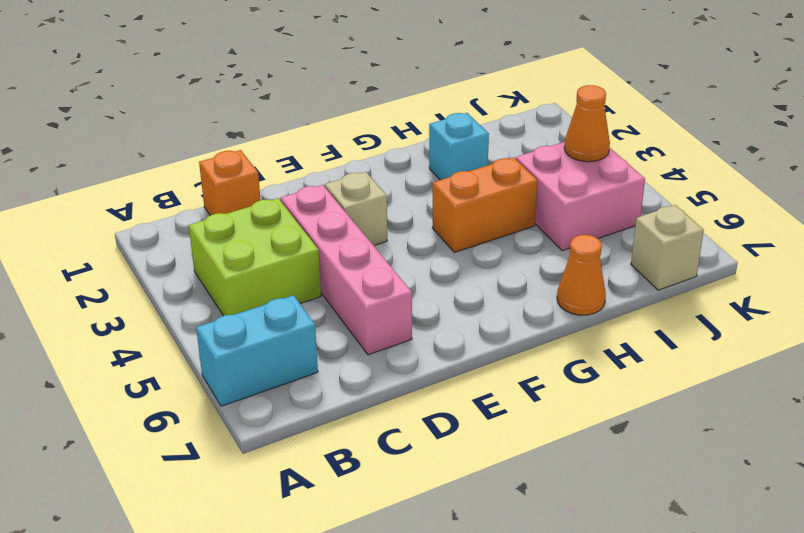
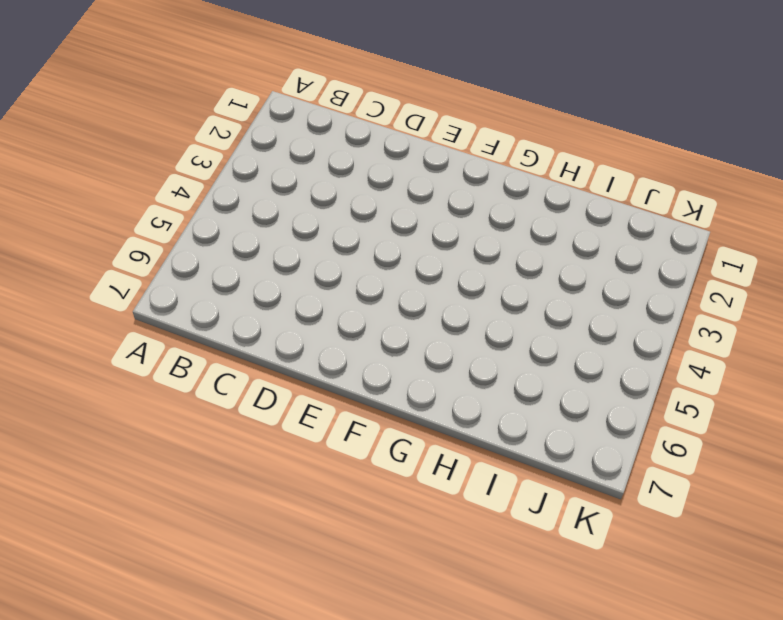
none -> cyan 1x2 brick [196,295,318,406]
none -> lime 2x2 brick [189,198,321,316]

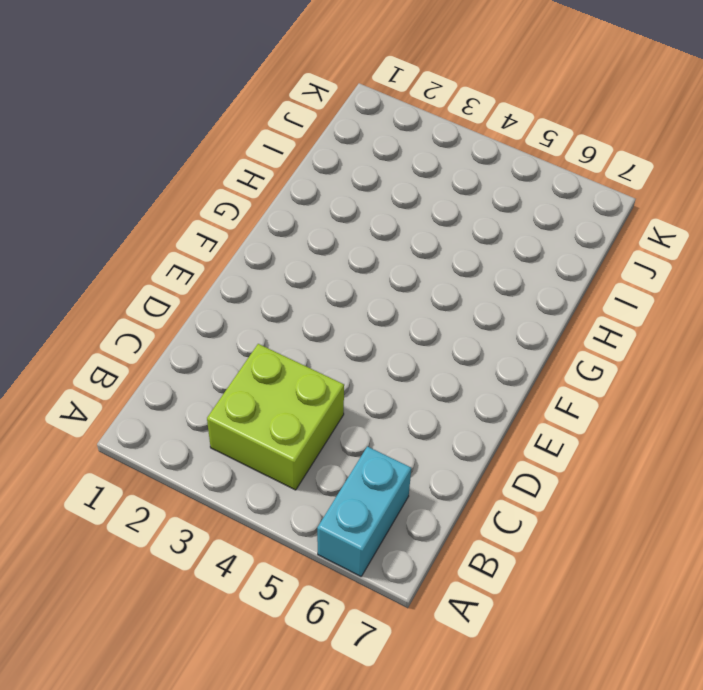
none -> orange 1x1 brick [199,150,260,215]
none -> pink 1x4 brick [281,185,412,355]

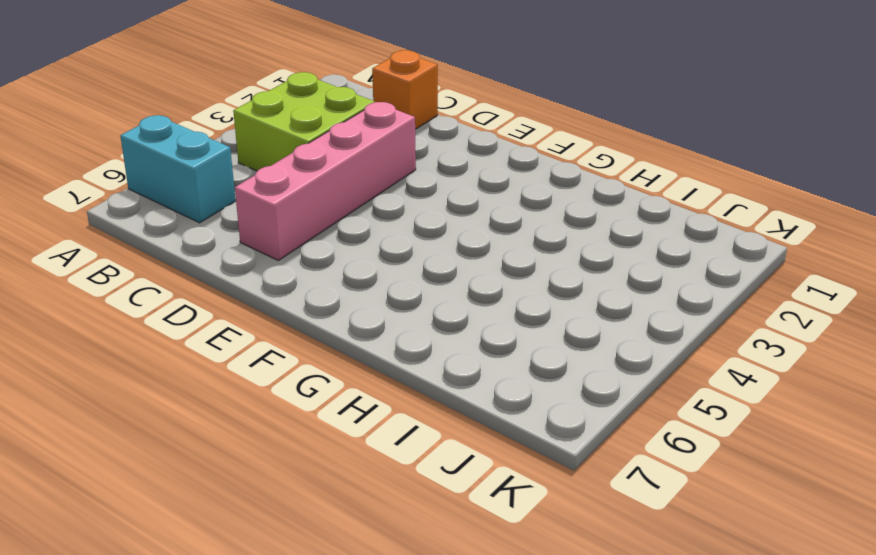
none -> tan 1x1 brick [325,172,387,246]
none -> orange 1x2 brick [432,158,537,252]

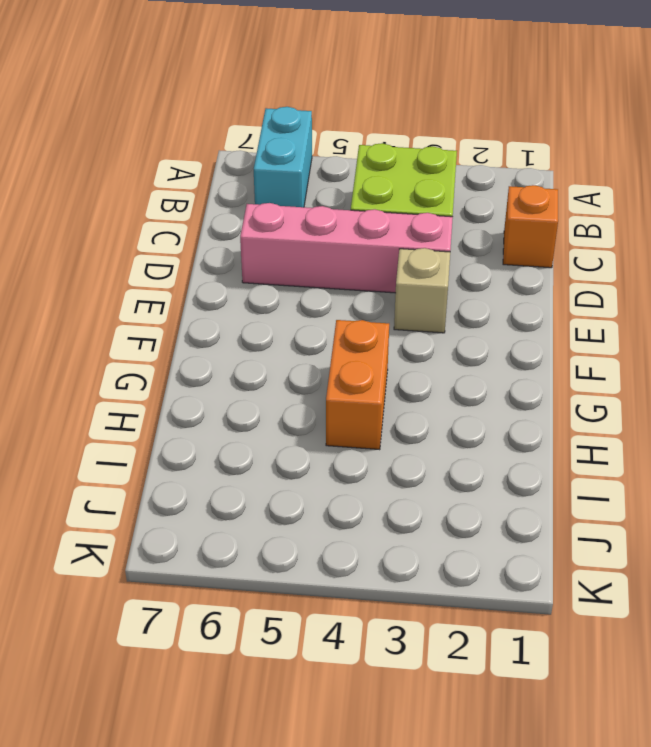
none -> cyan 1x1 brick [429,113,489,180]
none -> orange 1x1 cone [557,235,606,315]

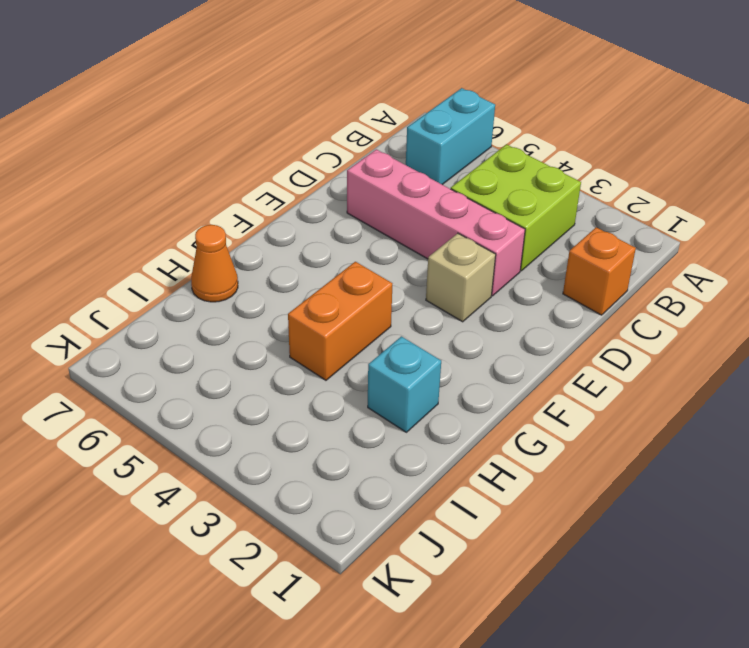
none -> pink 2x2 brick [516,142,645,251]
none -> tan 1x1 brick [631,205,704,290]

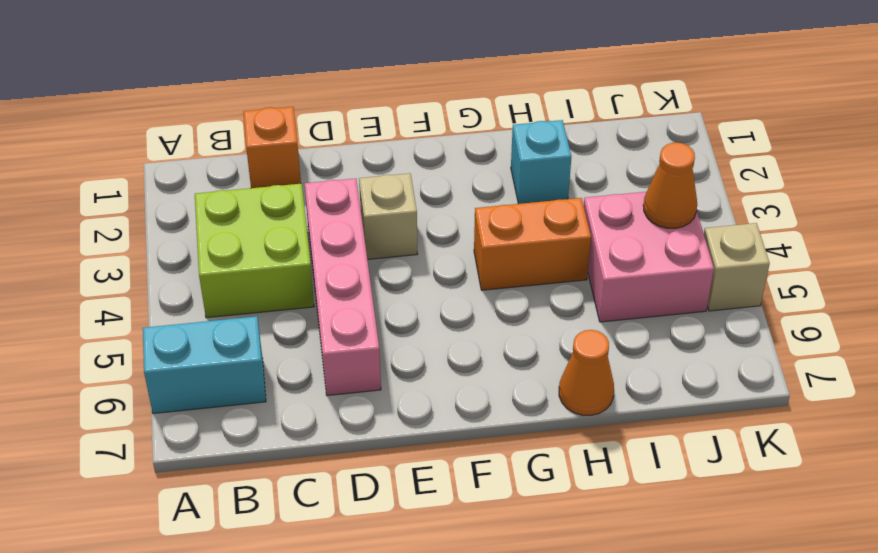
tan 1x1 brick [704,223,770,311] -> tan 1x1 brick moved to [631,205,704,290]

